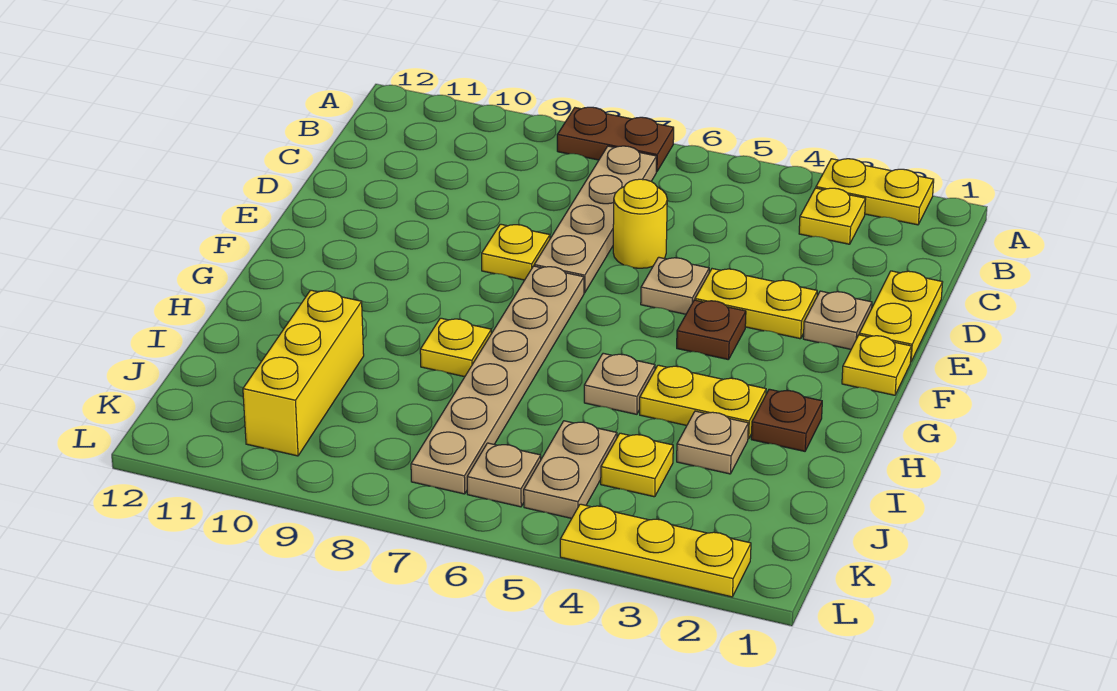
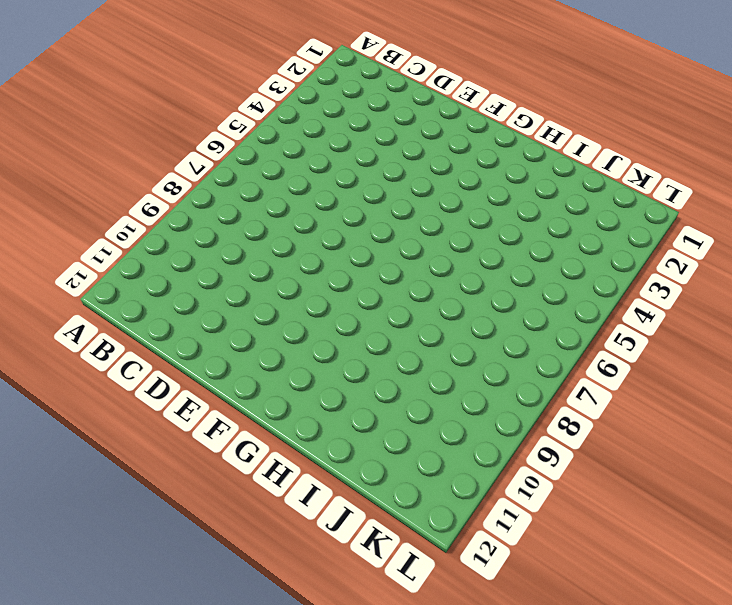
none -> yellow 1x2 plate [816,159,934,225]
none -> brown 1x2 plate [557,107,674,172]
none -> yellow 1x1 plate [799,188,866,244]

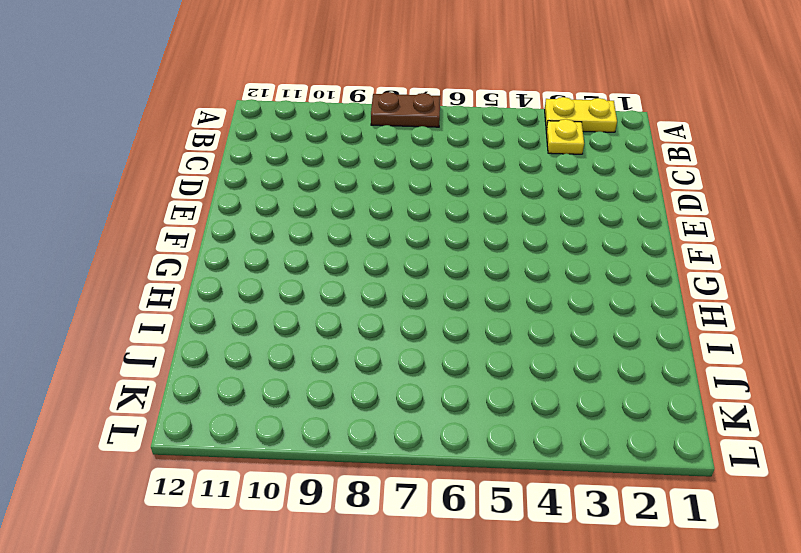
none -> tan 1x4 plate [534,146,656,293]
none -> yellow 1x2 plate [859,271,943,361]
none -> yellow 1x1 round brick [613,179,667,268]

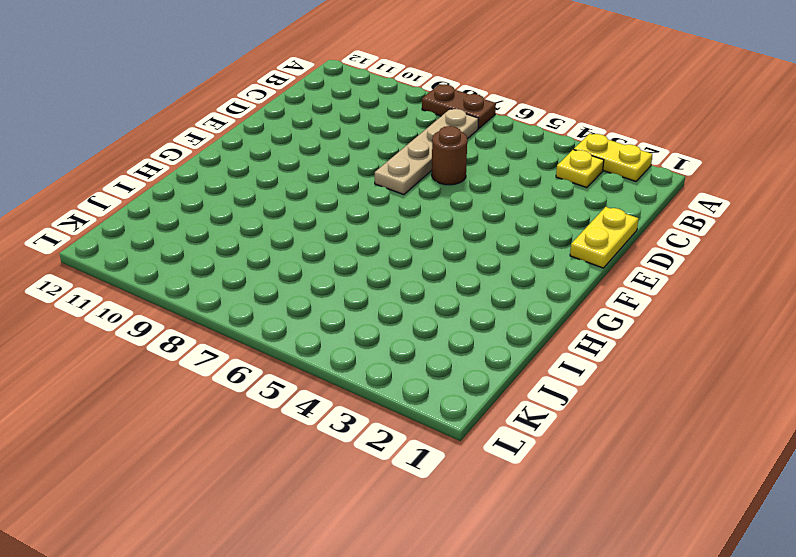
brown 1x1 round brick [432,126,467,185] -> yellow 1x1 round brick [613,179,667,268]
none -> tan 1x1 plate [803,291,872,349]
none -> yellow 1x2 plate [695,269,817,339]
none -> tan 1x1 plate [641,257,709,314]

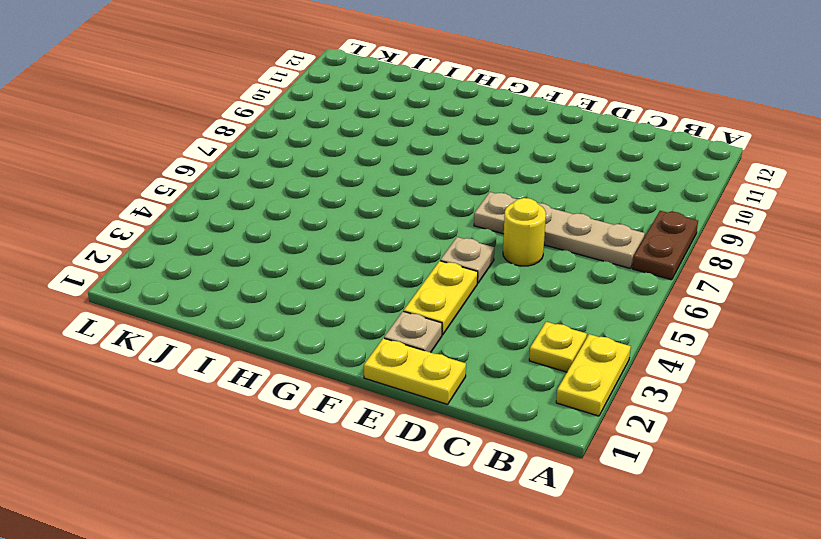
none -> yellow 1x1 plate [482,224,550,280]
none -> yellow 1x1 plate [842,335,911,395]
none -> brown 1x1 plate [677,300,746,360]

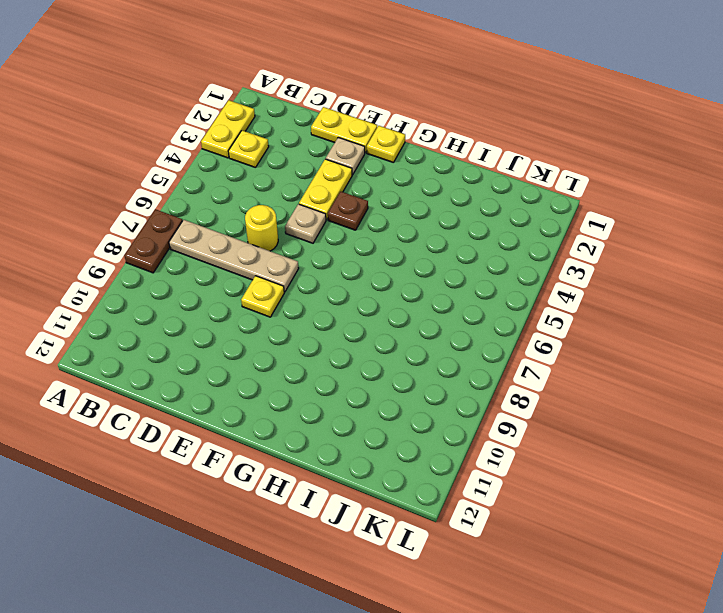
none -> tan 1x6 plate [411,266,584,494]
none -> brown 1x1 plate [751,389,822,451]
none -> yellow 1x2 plate [640,365,766,439]

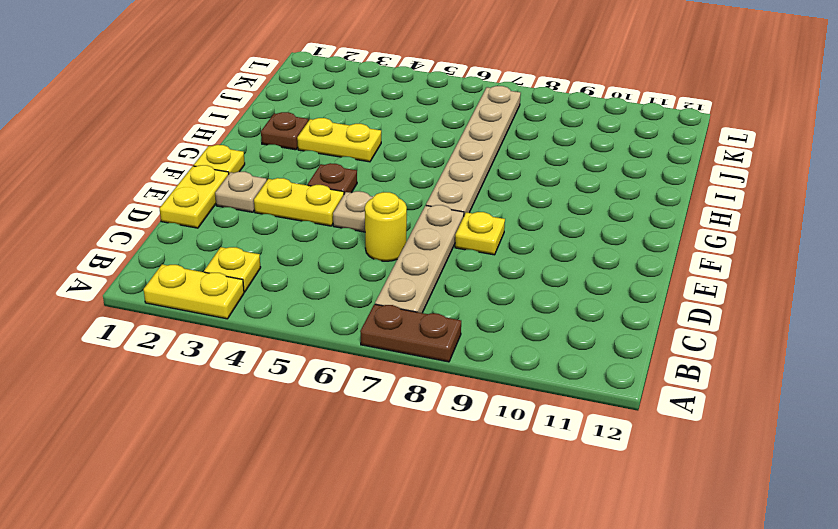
none -> tan 1x1 plate [584,353,655,414]
none -> yellow 1x1 plate [420,318,491,377]
none -> tan 1x1 plate [677,411,748,474]

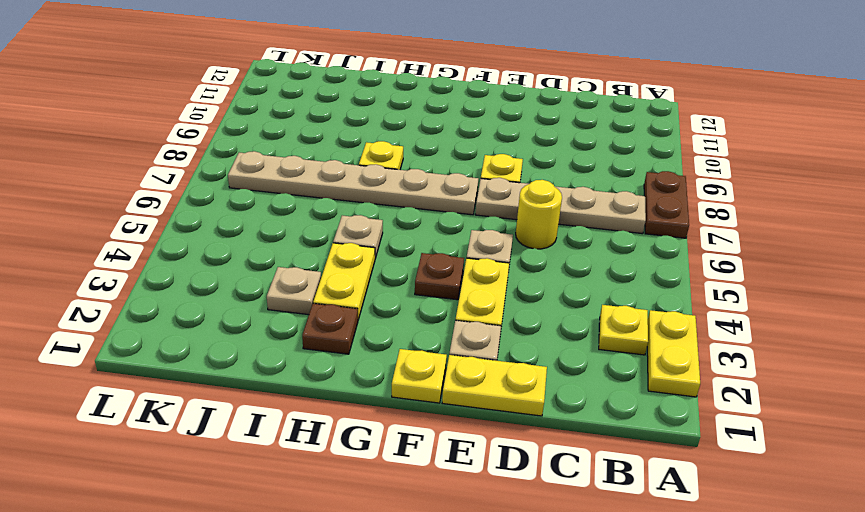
none -> yellow 1x3 brick [243,290,364,456]
none -> yellow 1x1 plate [601,433,673,497]
none -> tan 1x2 plate [524,421,617,518]

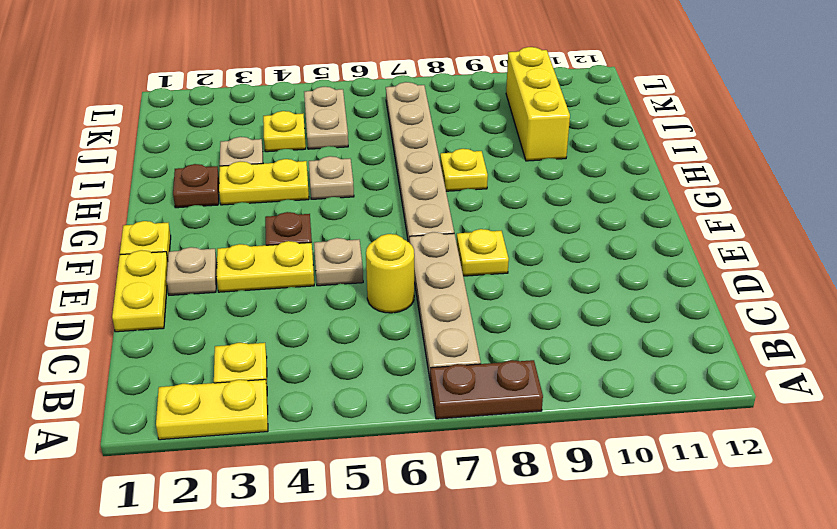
none -> tan 1x1 plate [467,443,541,507]
none -> yellow 1x3 plate [560,504,751,597]

